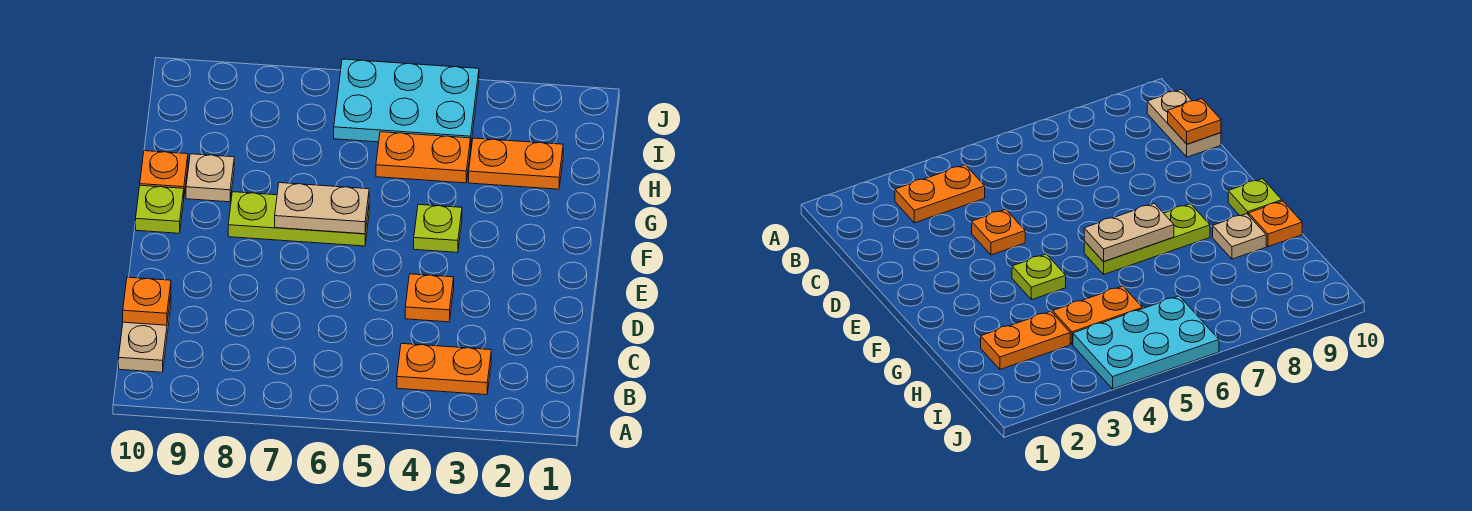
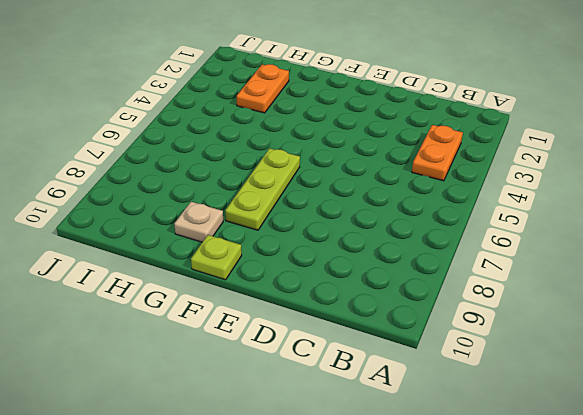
none -> tan 1x2 plate [119,296,171,372]
none -> orange 1x1 plate [405,274,454,322]
none -> lime 1x1 plate [414,204,462,252]

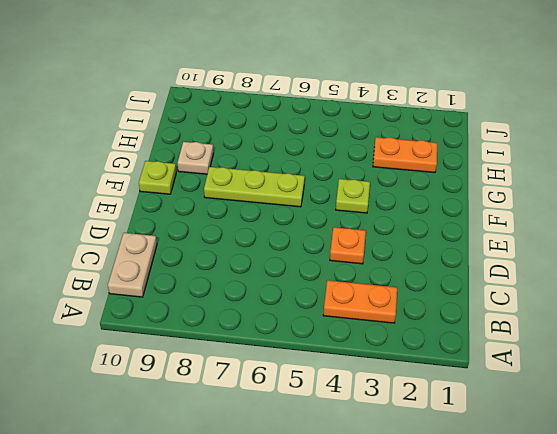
none -> orange 1x1 plate [140,151,188,194]
none -> orange 1x2 plate [376,132,471,183]
none -> cyan 2x3 plate [334,59,479,142]

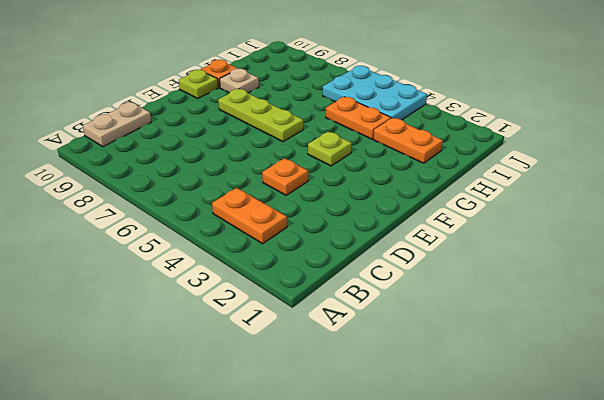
none -> orange 1x1 plate [123,277,171,325]
none -> tan 1x2 plate [275,183,369,234]

